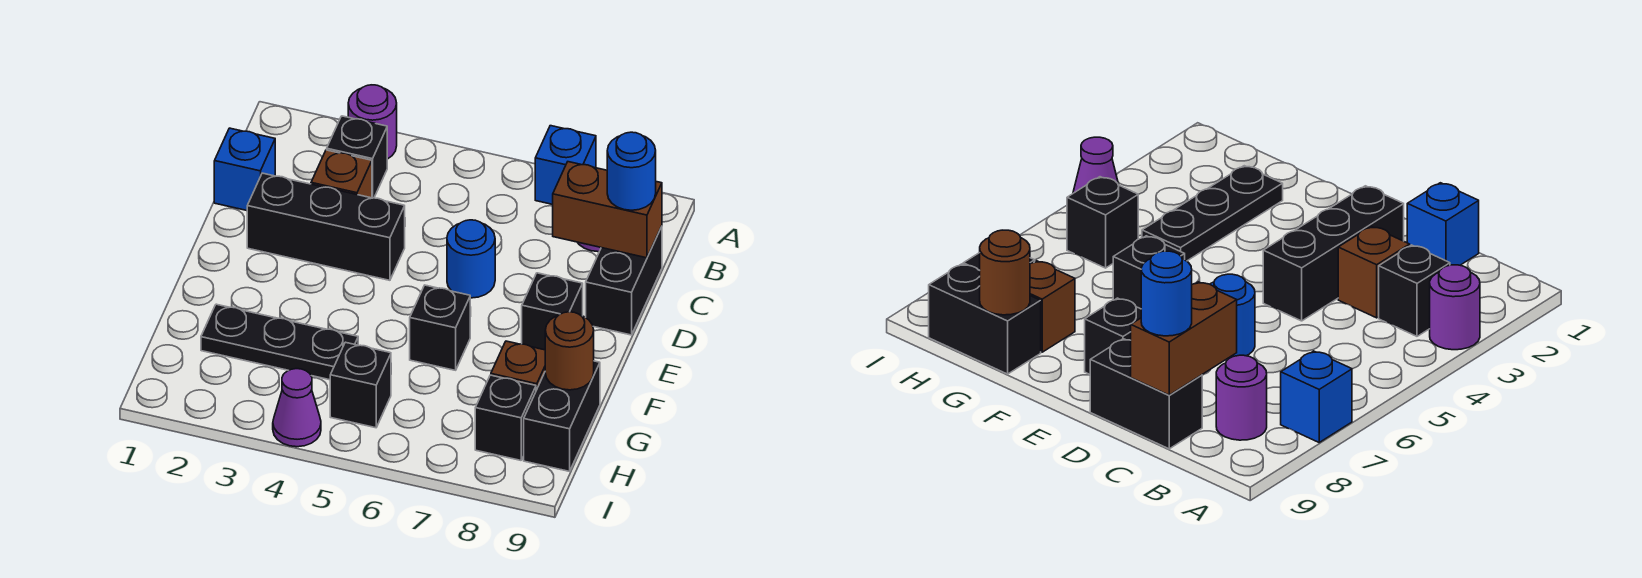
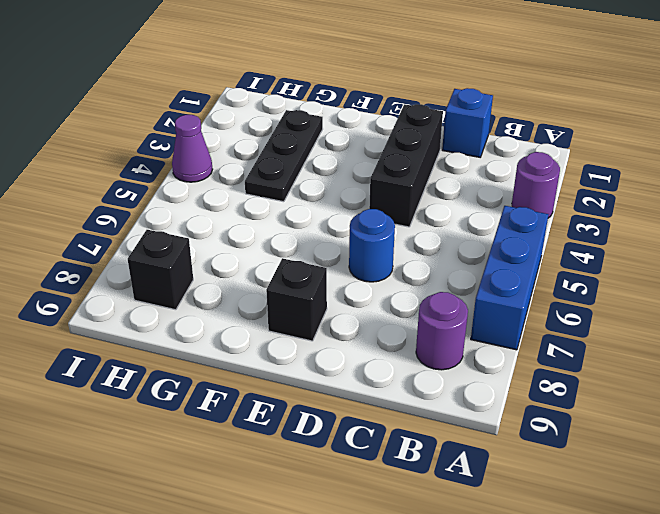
blue 1x3 brick [471,206,549,350] -> blue 1x1 brick [535,126,596,204]
none -> black 1x1 brick [327,116,387,198]
none -> brown 1x1 brick [311,150,372,198]
none -> black 1x2 brick [586,226,662,335]

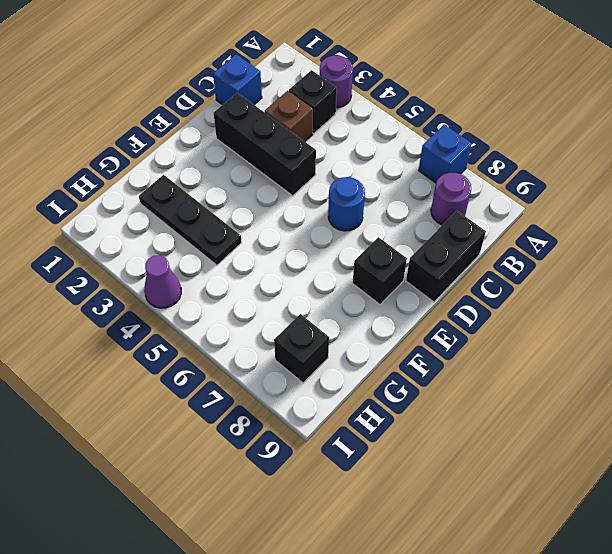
none -> black 1x1 brick [410,285,470,370]
none -> brown 1x1 brick [491,341,545,390]
none -> black 1x2 brick [524,361,600,471]

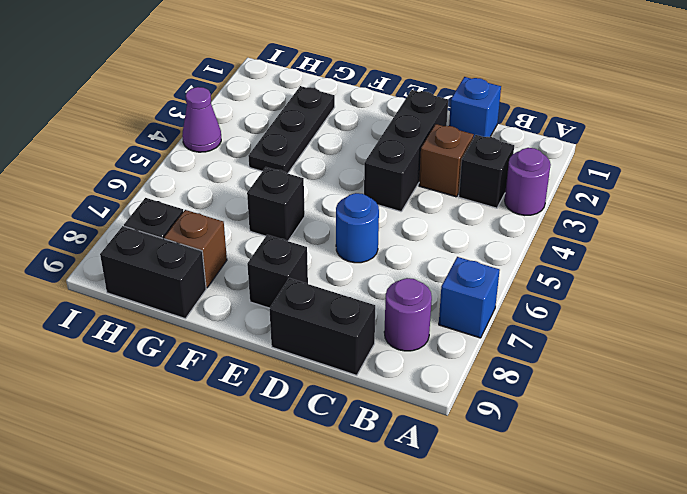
none -> black 1x1 brick [330,342,391,428]
none -> brown 1x2 brick [553,162,662,258]
none -> brown 1x1 round brick [545,312,594,390]

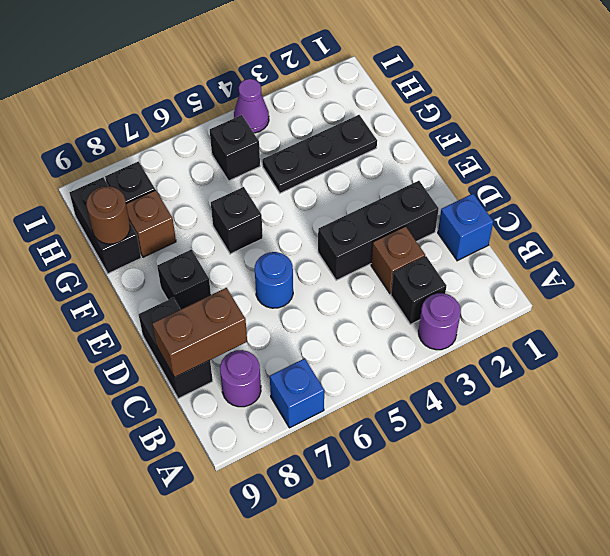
none -> blue 1x1 round brick [607,132,656,210]

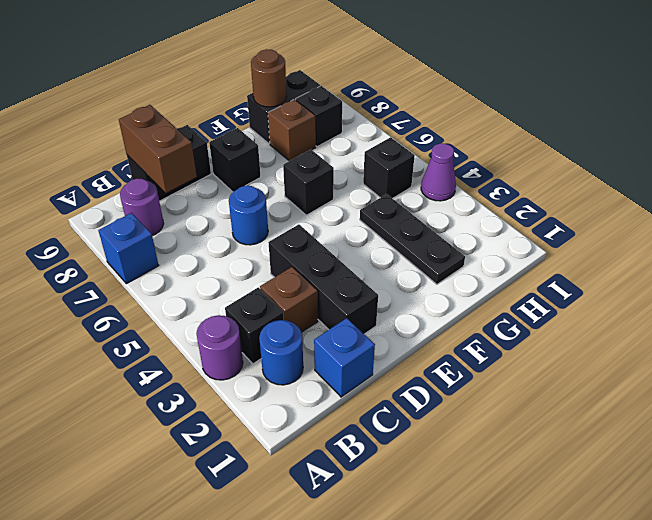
blue 1x1 round brick [259,320,303,385] -> blue 1x1 round brick moved to [607,132,656,210]

